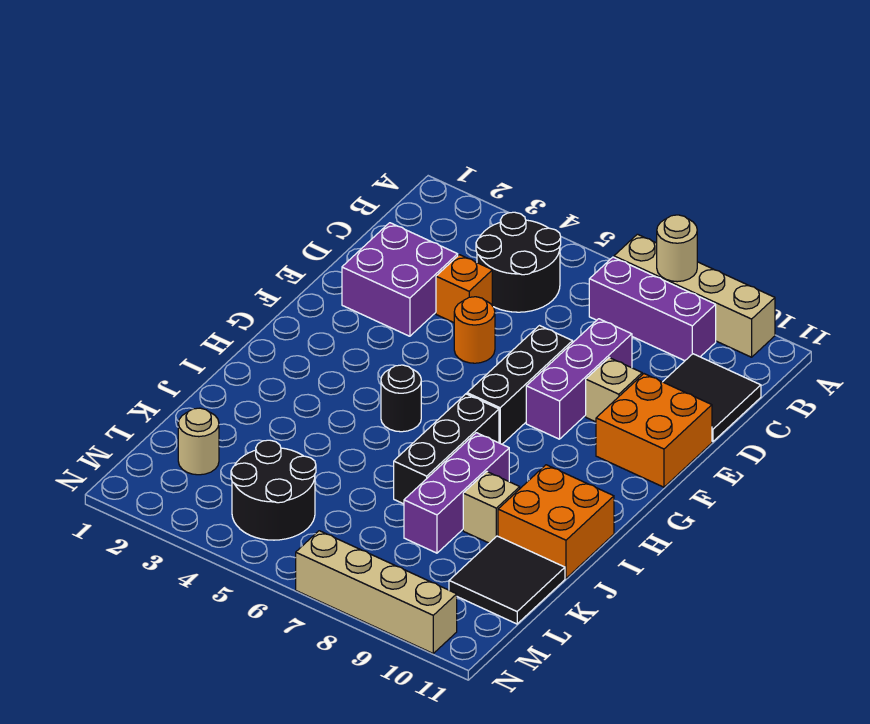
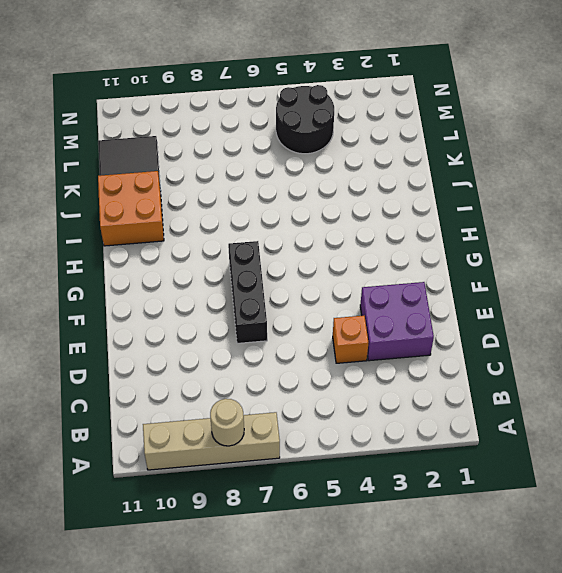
none -> black 2x2 round brick [476,212,561,312]
none -> purple 1x3 brick [589,257,716,361]
none -> black 2x2 tile [663,354,761,442]

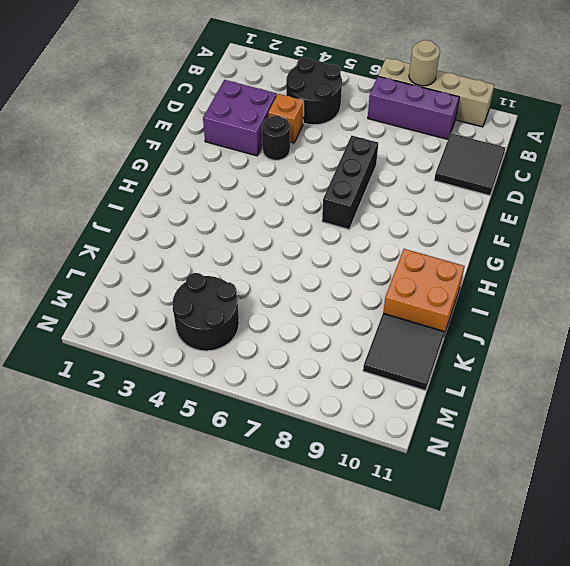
black 1x1 round brick [262,116,290,160] -> black 1x1 round brick moved to [381,365,421,432]
none -> purple 1x3 brick [526,319,632,439]
none -> orange 1x1 round brick [454,297,495,363]
none -> tan 1x1 brick [586,358,642,422]

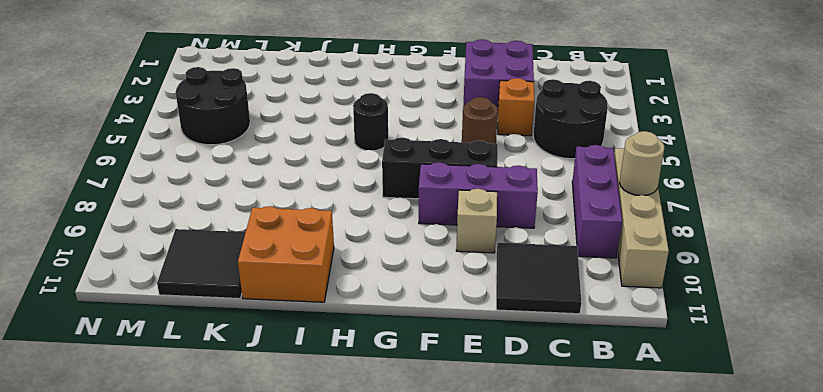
brown 1x1 round brick [462,97,498,144] -> orange 1x1 round brick [454,297,495,363]
none -> orange 2x2 brick [596,374,712,487]
none -> black 1x3 brick [394,394,499,504]
none -> purple 1x3 brick [404,433,509,553]

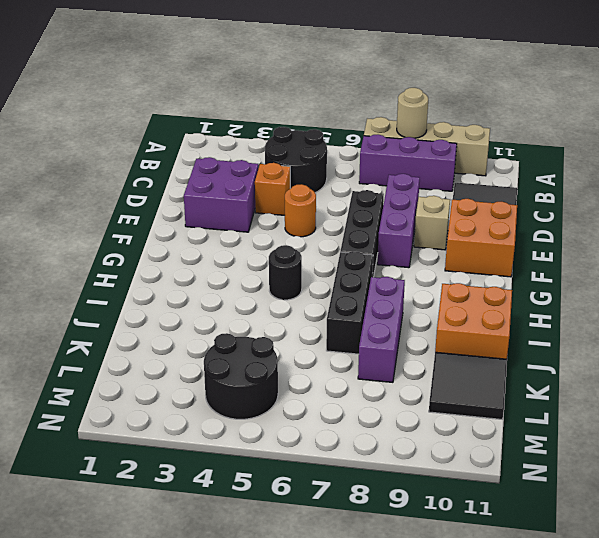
none -> tan 1x1 brick [463,471,520,543]
none -> tan 1x1 round brick [178,408,219,475]
none -> tan 1x4 brick [296,531,457,653]

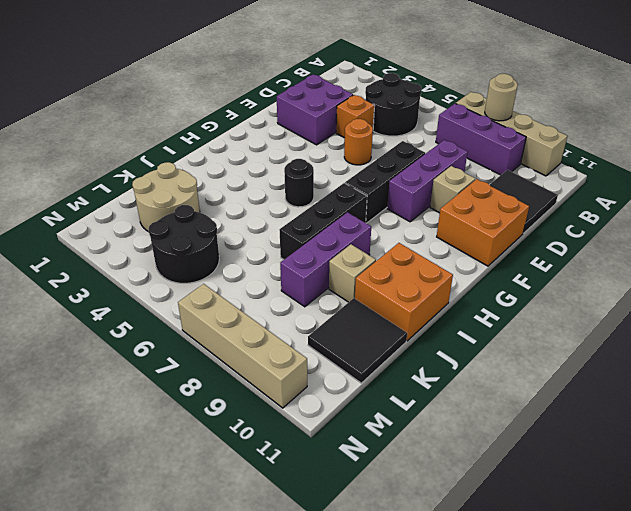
tan 2x2 round brick [132,162,200,232] -> tan 1x1 round brick [178,408,219,475]

